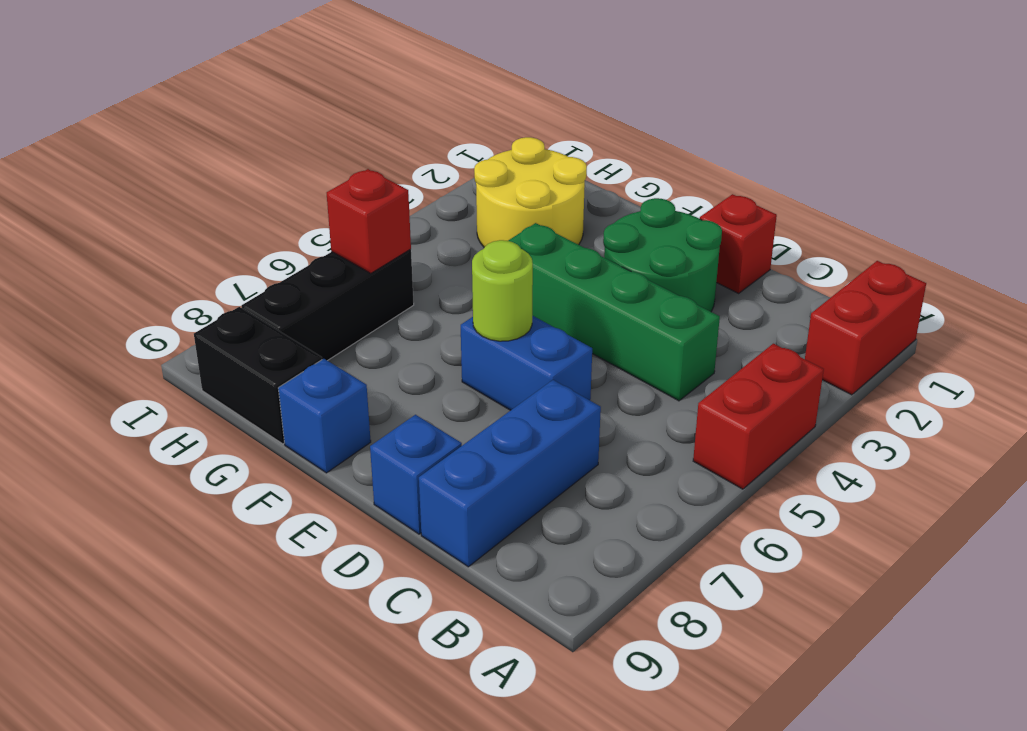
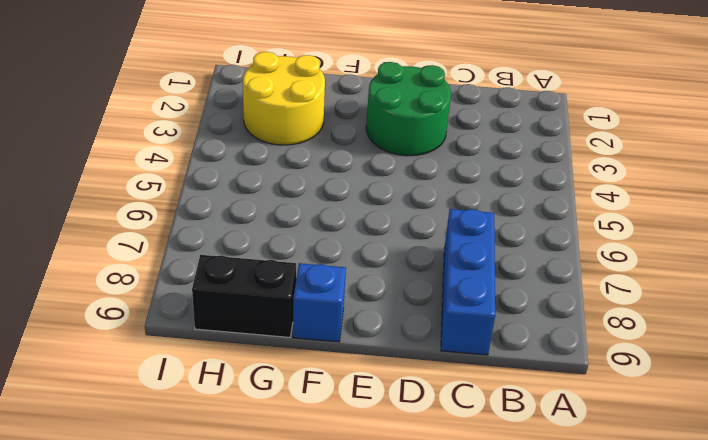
none -> red 1x2 brick [805,261,926,395]
none -> red 1x2 brick [693,344,824,489]
none -> green 1x4 brick [508,223,720,401]

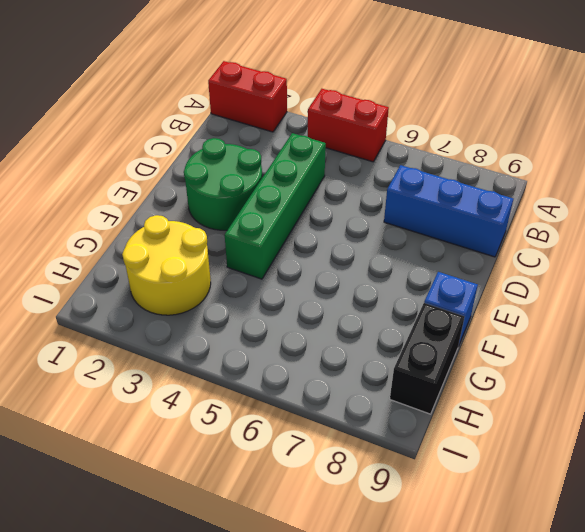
none -> red 1x1 brick [700,194,777,293]
none -> blue 1x2 brick [461,316,592,410]
none -> blue 1x1 brick [370,415,462,534]

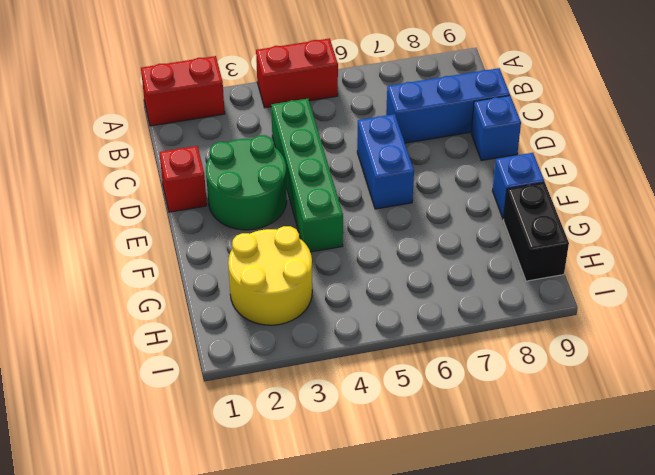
none -> black 1x3 brick [242,249,414,361]
none -> lime 1x1 round brick [472,240,533,341]
none -> red 1x1 brick [327,169,411,273]

